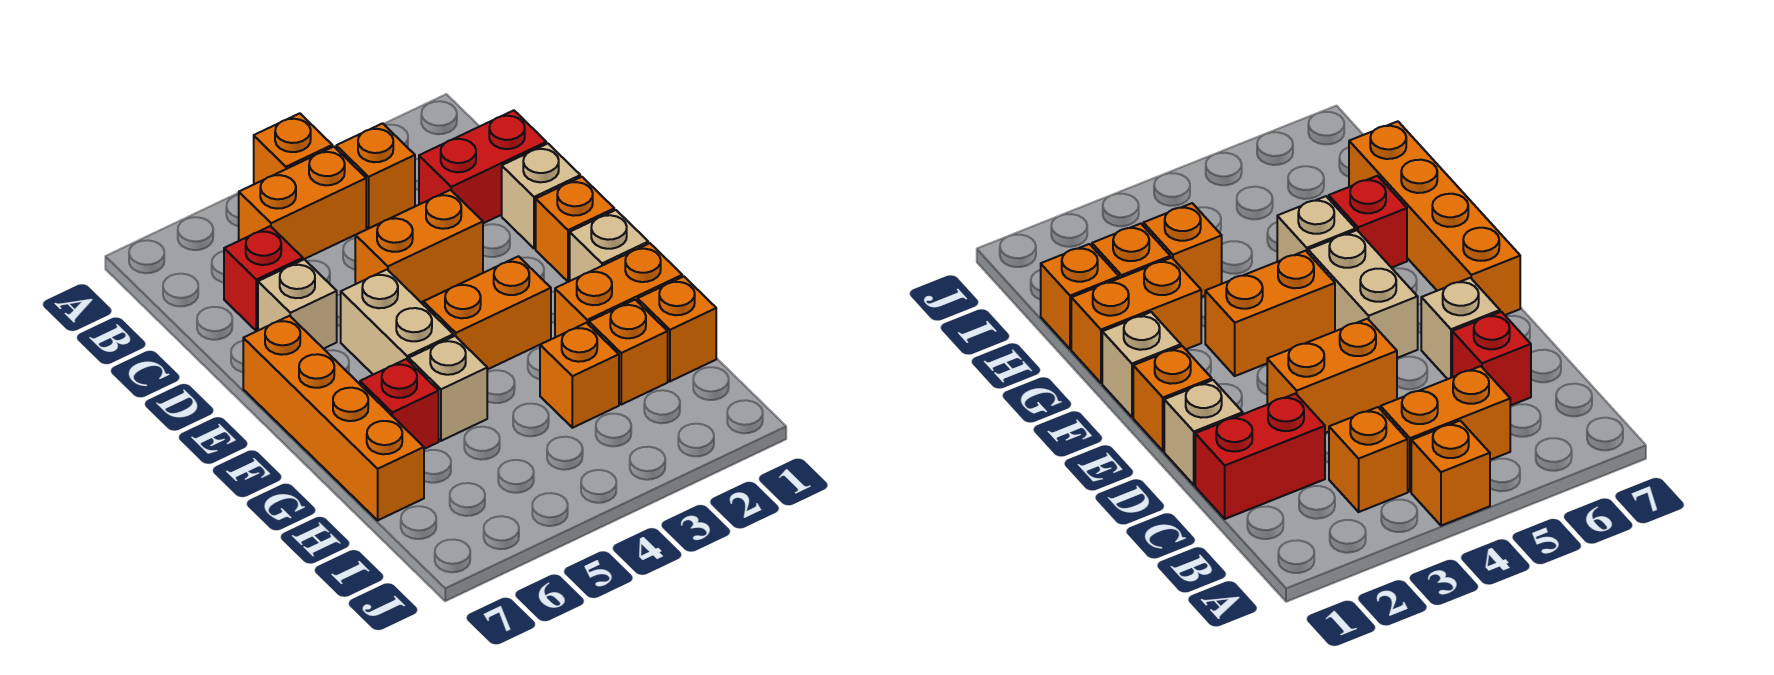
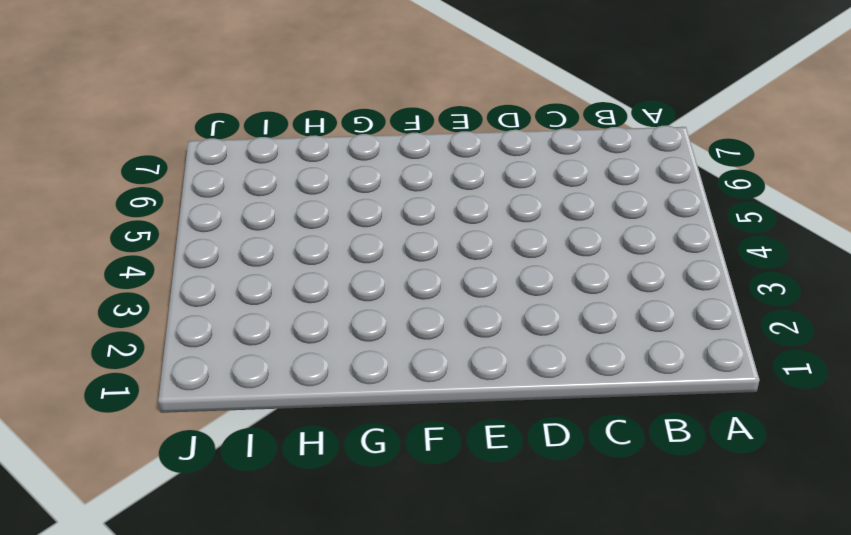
none -> orange 1x1 brick [254,113,332,184]
none -> orange 1x1 brick [336,123,415,228]
none -> orange 1x2 brick [239,147,366,260]

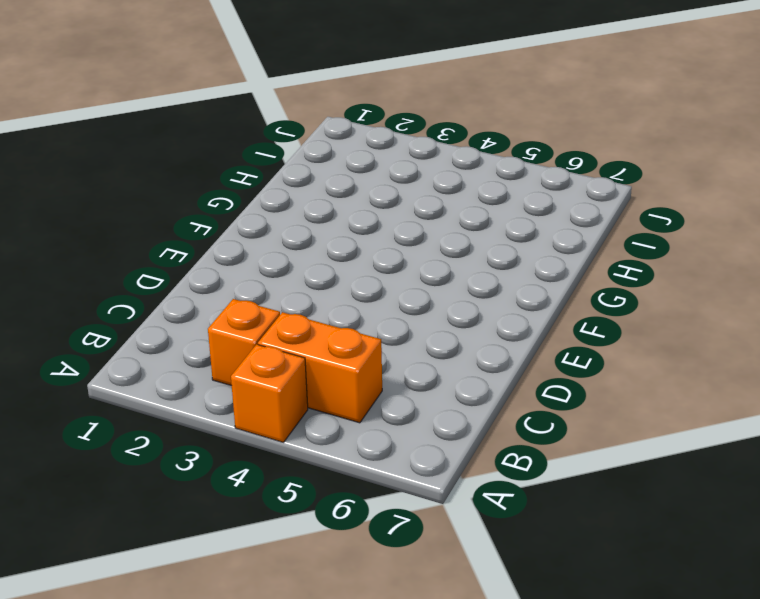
none -> red 1x2 brick [419,110,546,223]
none -> red 1x1 brick [224,226,303,331]
none -> tan 1x1 brick [502,144,580,248]

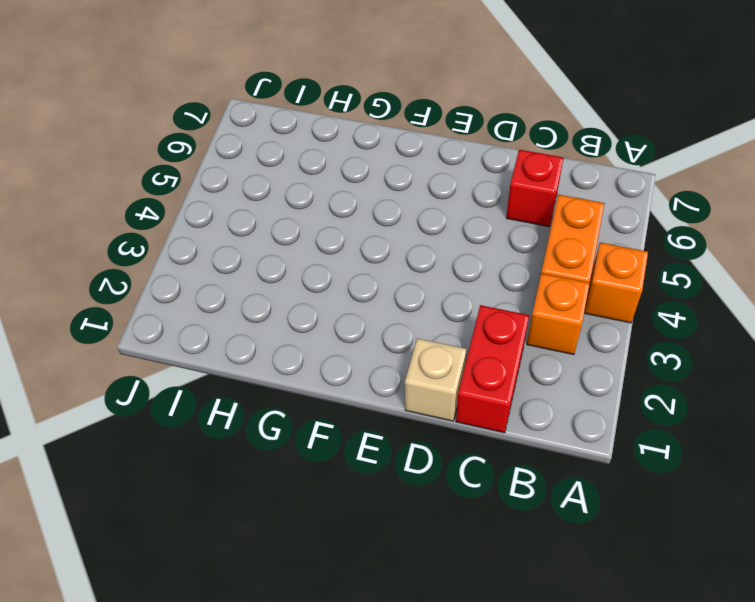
none -> orange 1x2 brick [355,190,483,302]
none -> tan 1x1 brick [258,259,337,349]
none -> orange 1x1 brick [536,177,614,282]

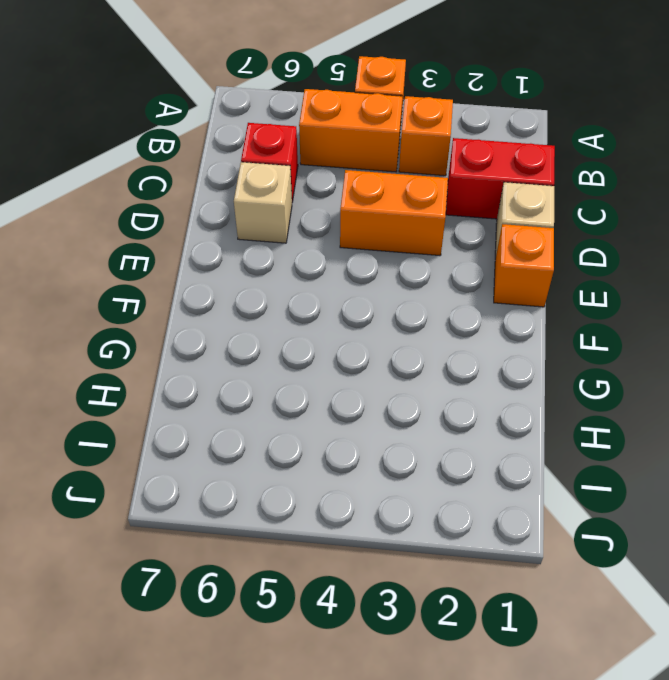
none -> tan 1x2 brick [341,270,453,375]
none -> orange 1x4 brick [243,316,424,520]
none -> tan 1x1 brick [570,210,648,281]

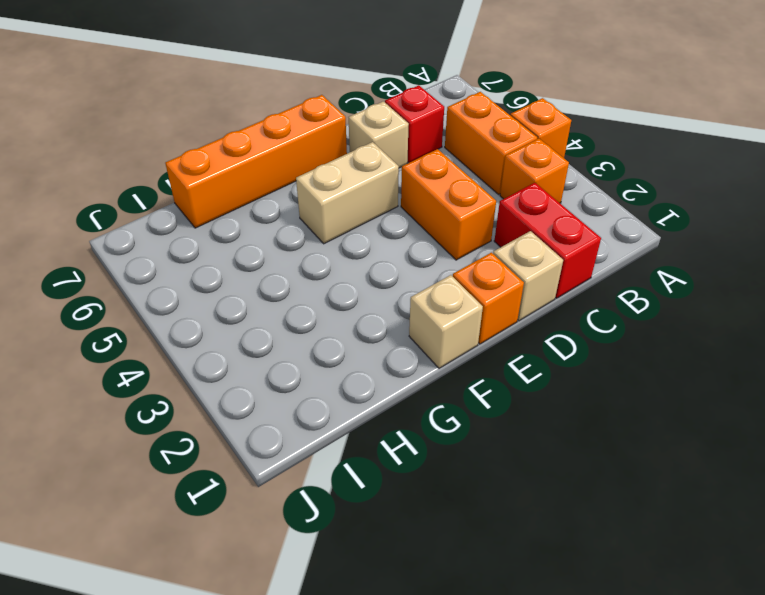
none -> orange 1x2 brick [423,256,551,370]
none -> orange 1x2 brick [555,243,682,337]
none -> tan 1x1 brick [409,336,487,441]

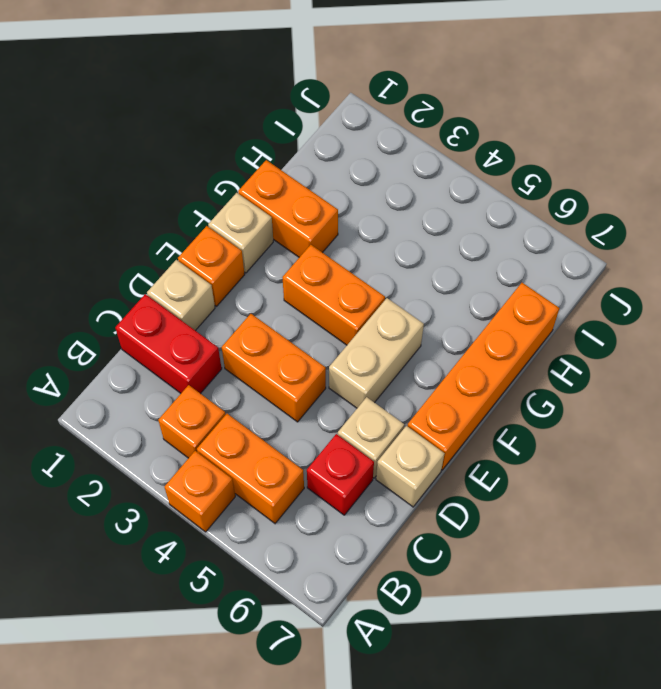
tan 1x1 brick [376,426,445,507] -> tan 1x1 brick moved to [409,336,487,441]
none -> red 1x1 brick [360,359,439,449]
none -> orange 1x1 brick [638,277,716,381]
none -> orange 1x1 brick [589,300,668,405]

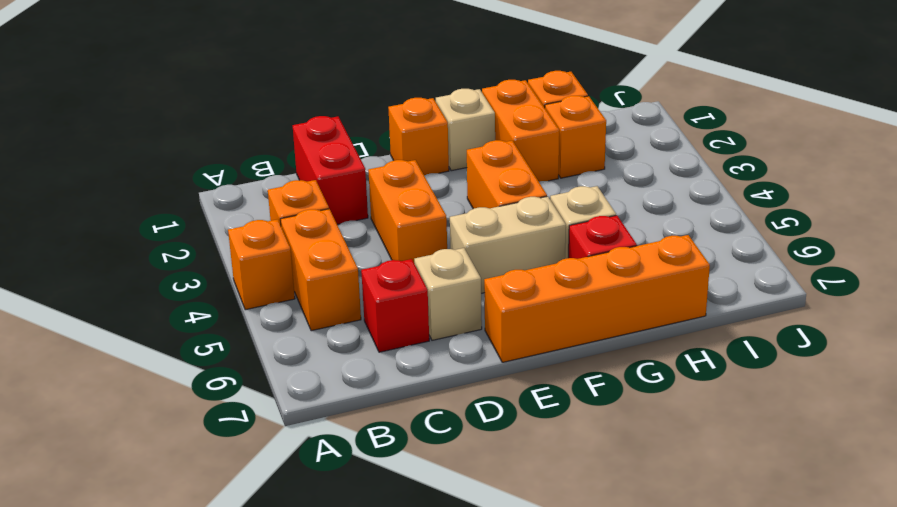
none -> tan 1x1 brick [502,144,580,248]
none -> orange 1x1 brick [540,323,619,428]

